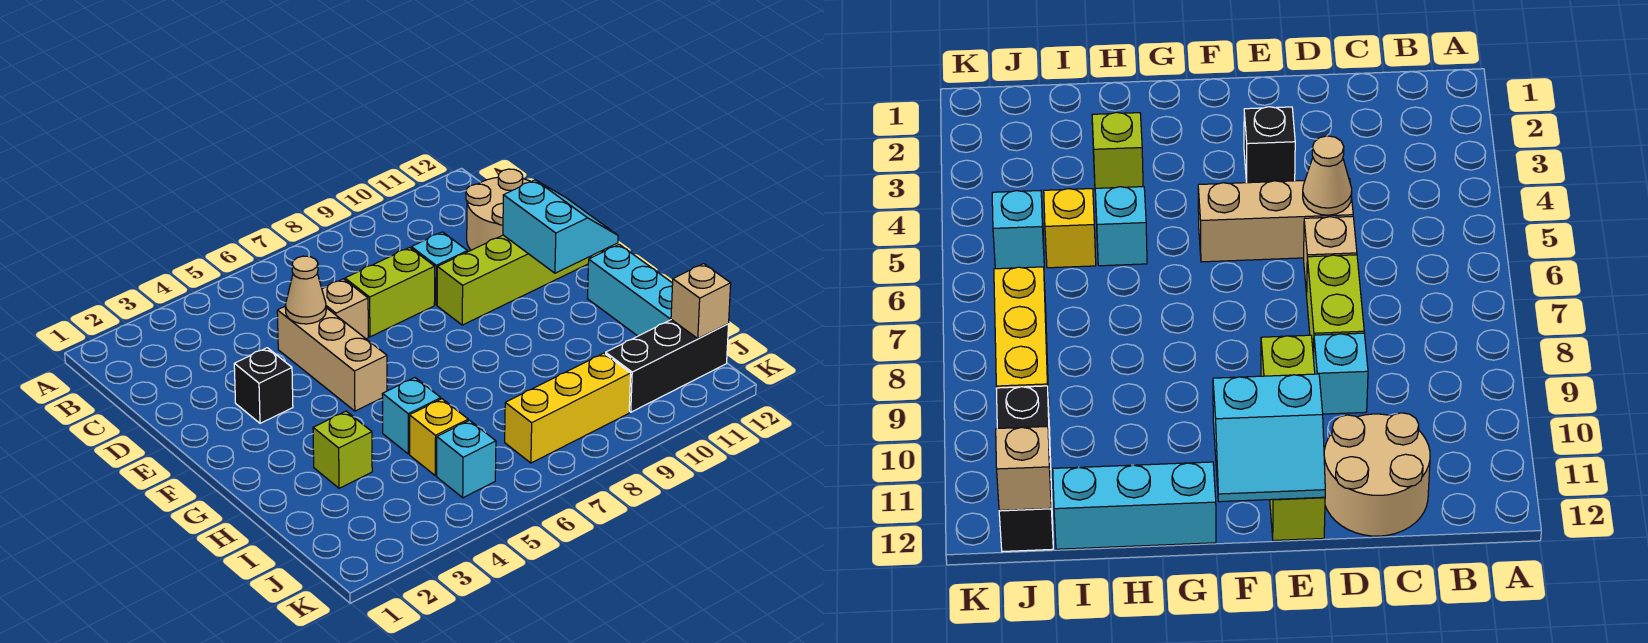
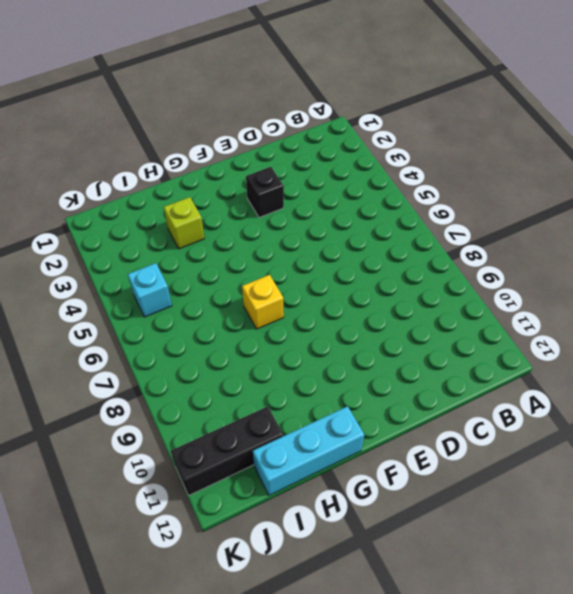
yellow 1x1 brick [242,275,284,329] -> yellow 1x1 brick moved to [410,399,468,476]
black 1x3 brick [171,406,283,495] -> black 1x3 brick turned to [606,320,729,412]
none -> tan 2x2 round brick [466,169,531,250]
none -> tan 1x3 brick [277,307,387,411]
none -> tan 1x1 brick [322,279,368,339]

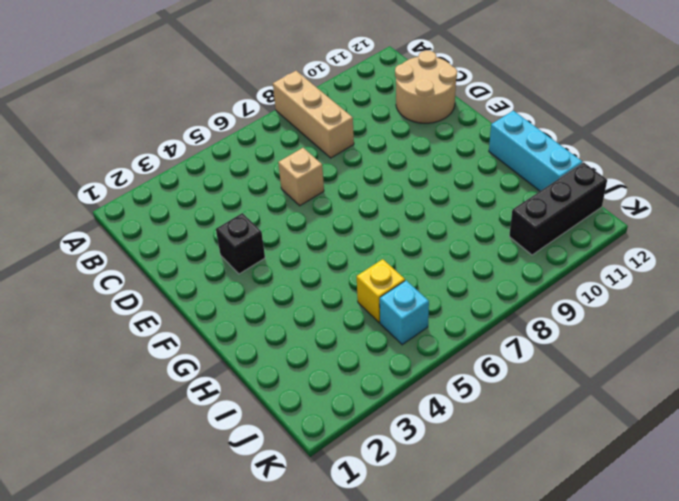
tan 1x3 brick [273,71,354,158] -> tan 1x3 brick moved to [277,307,387,411]
none -> lime 1x2 brick [345,247,435,337]
none -> cyan 1x1 brick [411,232,467,305]
none -> lime 1x4 brick [437,235,590,325]

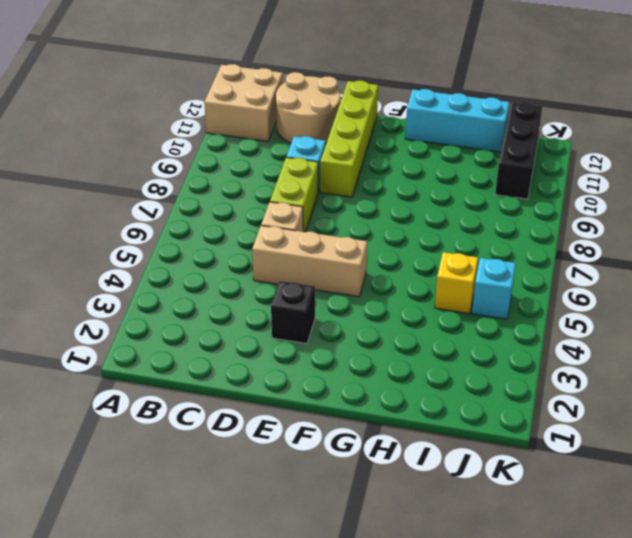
tan 2x2 brick [204,64,283,141] -> none
none -> lime 1x1 brick [313,411,372,488]
none -> cyan 1x1 brick [382,378,441,454]
none -> yellow 1x3 brick [505,353,631,463]

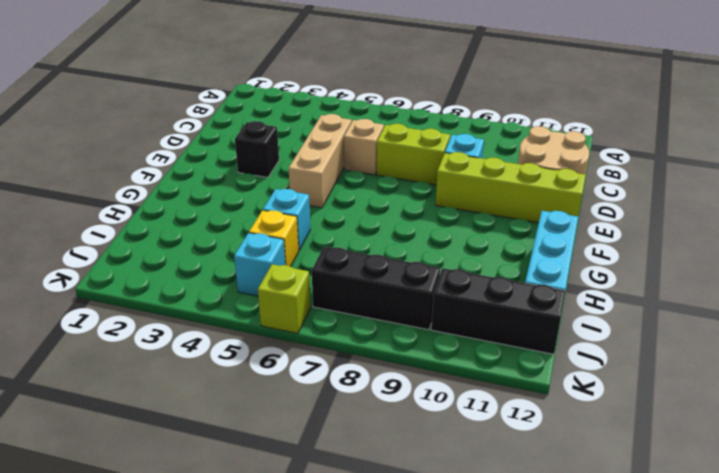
black 1x3 brick [312,247,440,330] -> yellow 1x3 brick [505,353,631,463]
lime 1x1 brick [258,264,311,334] -> lime 1x1 brick moved to [313,411,372,488]
none -> tan 1x1 cone [285,256,326,324]
none -> cyan 2x2 slope [503,180,618,273]
none -> tan 1x1 brick [671,264,731,339]

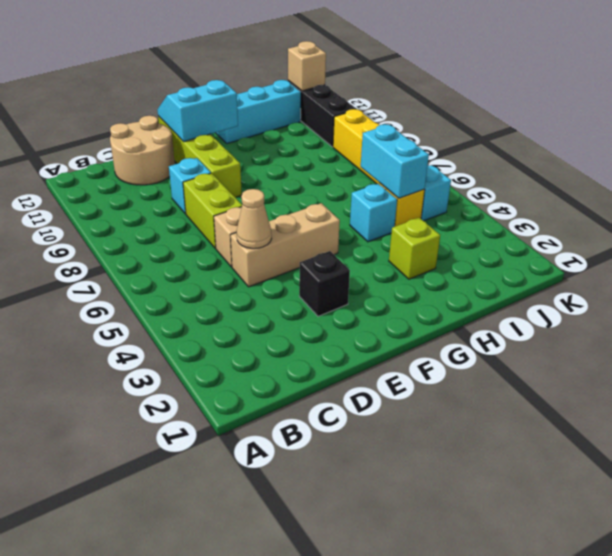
cyan 1x2 brick [361,124,429,198] -> none

